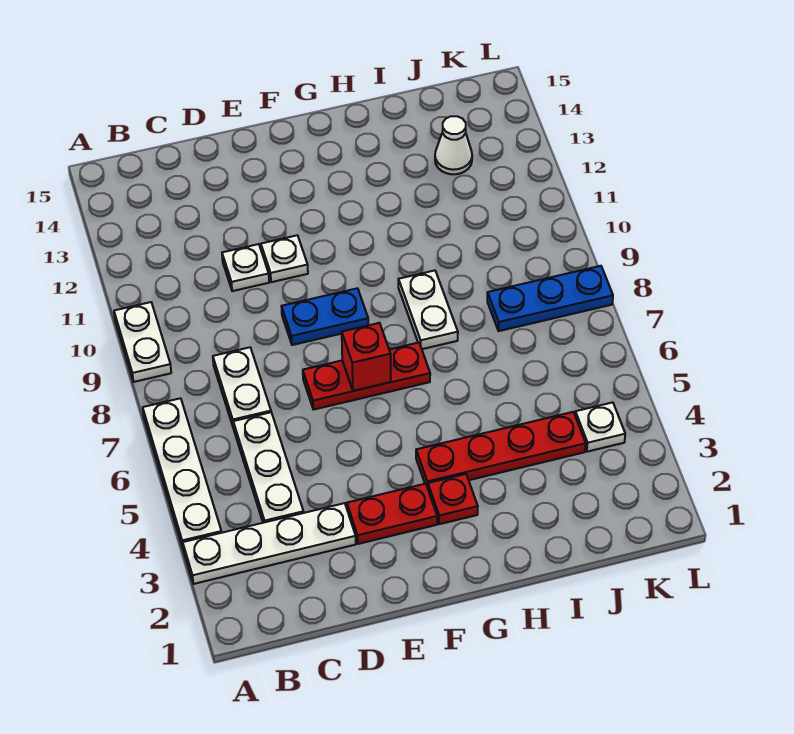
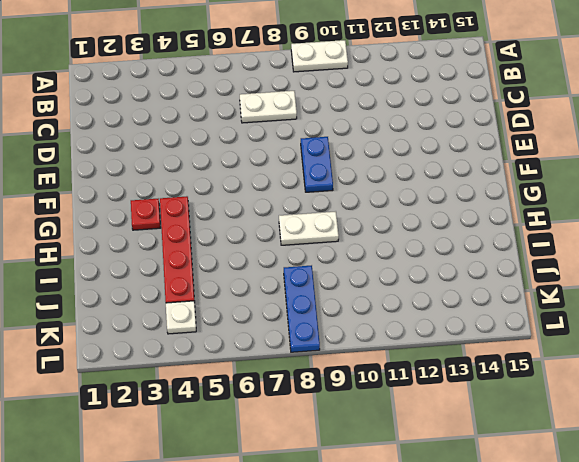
none -> white 1x4 plate [183,503,356,584]
none -> white 1x4 plate [143,398,222,547]
none -> white 1x3 plate [233,412,304,523]

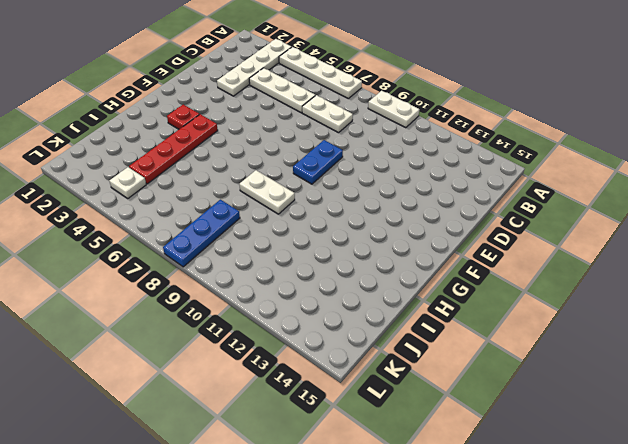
none -> white 1x1 plate [222,244,269,291]
none -> red 1x2 plate [347,484,437,544]
none -> red 1x3 plate [303,343,430,410]

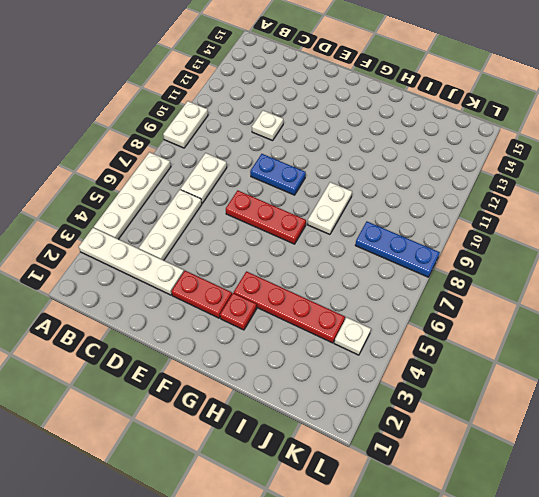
none -> white 1x1 plate [261,235,308,282]
none -> white 1x1 cone [435,116,472,174]
none -> red 1x1 brick [342,323,391,391]

